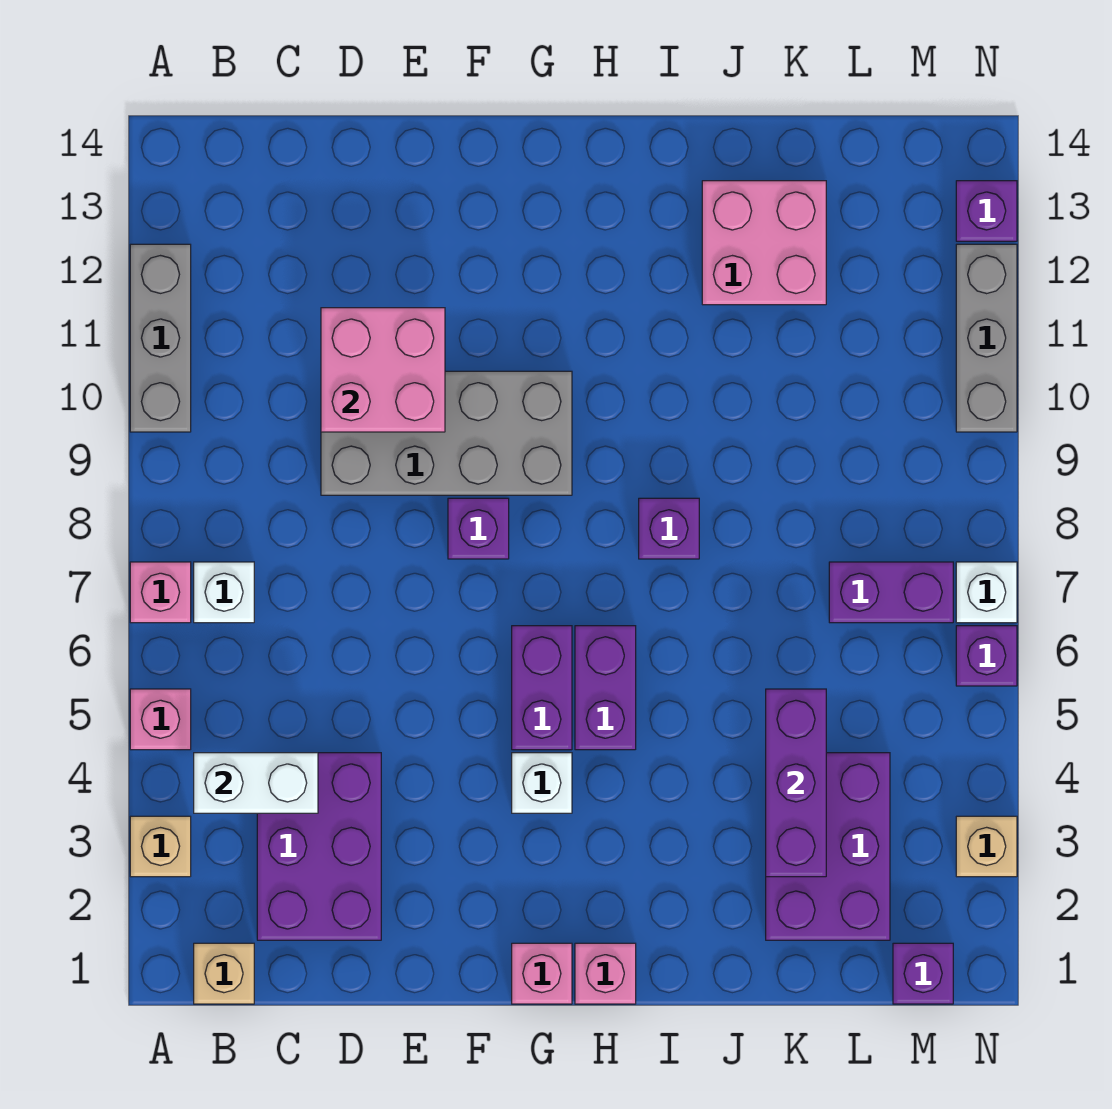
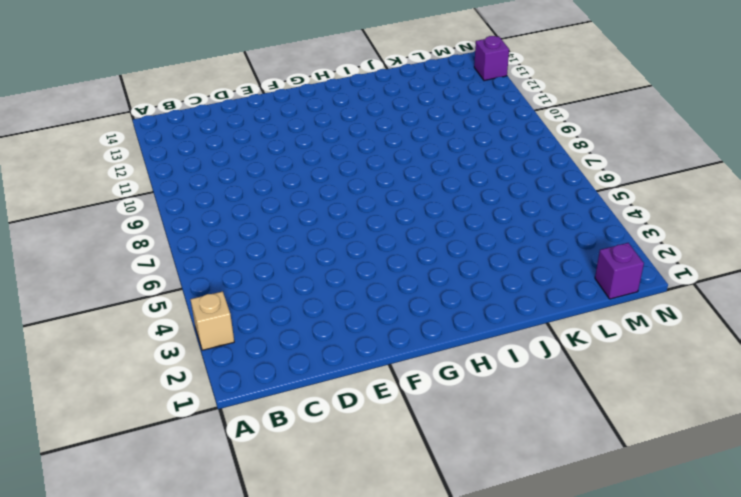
none -> pink 1x1 brick [130,689,191,750]
none -> pink 1x1 brick [130,562,191,623]
none -> grey 1x3 brick [130,244,191,432]

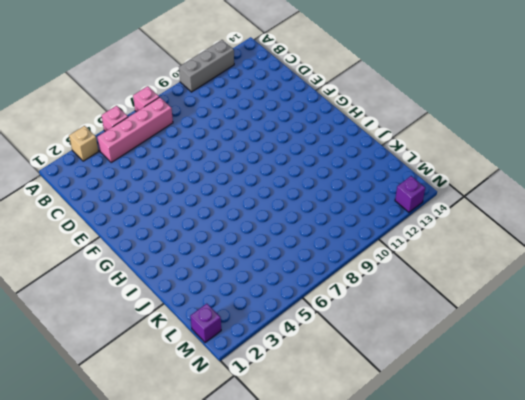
pink 1x4 brick [97,97,173,162] -> white 1x1 brick [194,562,254,623]
none -> tan 1x1 brick [194,943,254,1004]
none -> purple 2x3 brick [257,753,381,940]
none -> grey 2x4 brick [321,371,572,495]

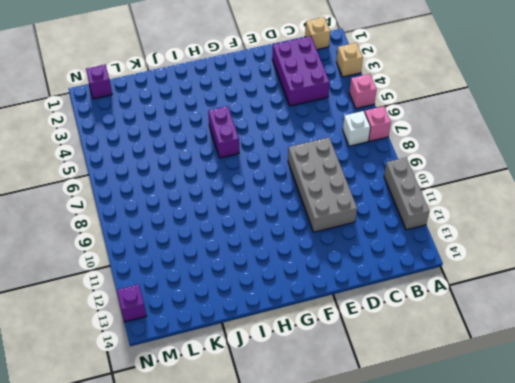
grey 2x4 brick [288,137,357,232] -> grey 2x4 brick turned to [321,371,572,495]
none -> purple 1x1 brick [448,498,509,559]
none -> pink 1x1 brick [512,943,572,1004]
none -> white 1x1 brick [512,753,572,813]

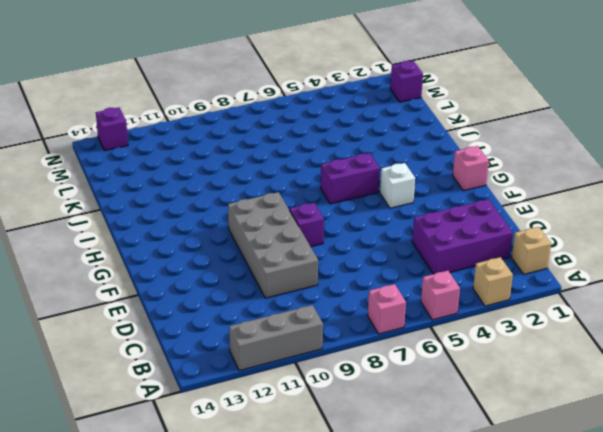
none -> white 1x1 brick [194,562,254,623]
none -> purple 1x2 brick [512,626,572,750]
none -> pink 1x1 brick [575,943,636,1004]

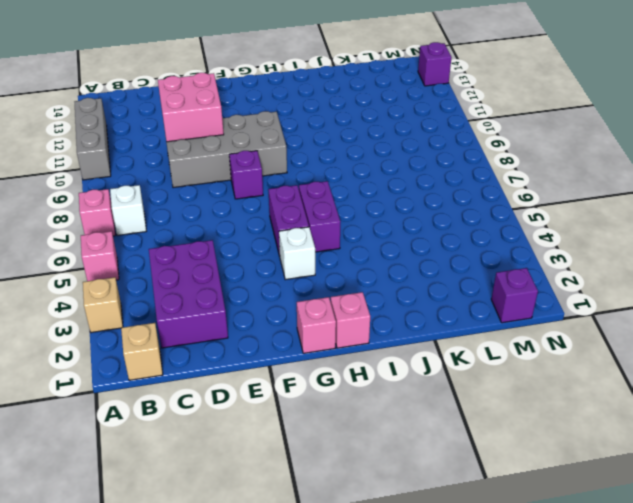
none -> purple 1x1 brick [639,498,699,559]
none -> pink 2x2 brick [702,181,826,305]
none -> purple 2x3 brick [766,753,890,940]

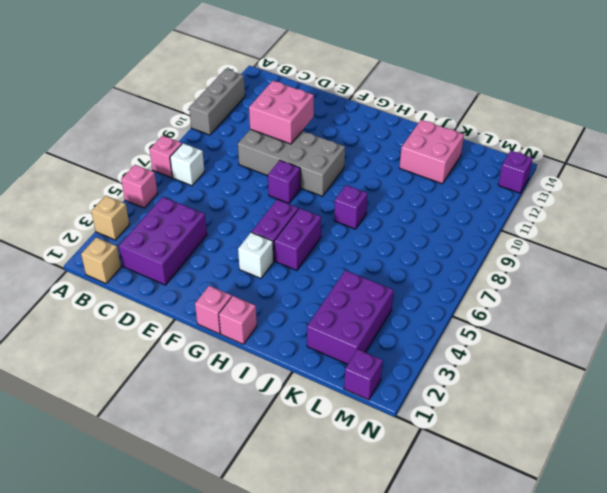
none -> purple 1x2 brick [829,562,953,623]
none -> tan 1x1 brick [956,816,1017,877]
none -> purple 1x1 brick [956,626,1017,686]

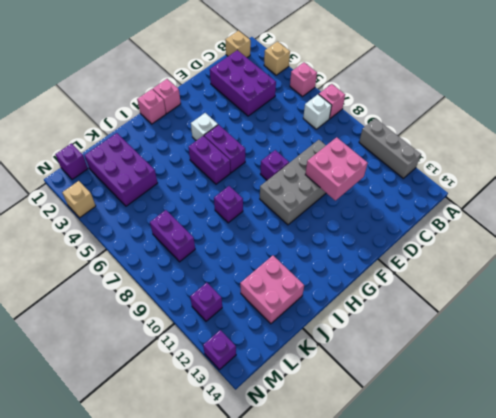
purple 1x2 brick [150,210,195,262] -> purple 1x2 brick turned to [829,562,953,623]
purple 1x1 brick [190,283,222,321] -> purple 1x1 brick moved to [956,626,1017,686]
none -> white 1x1 brick [956,562,1017,623]
none -> grey 1x3 brick [956,244,1017,432]
none -> white 1x2 brick [194,753,318,813]

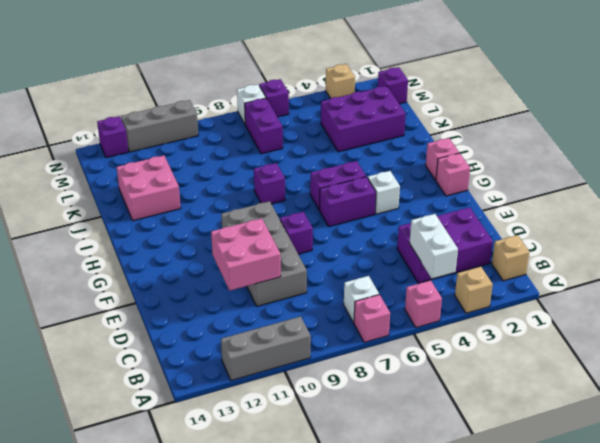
none -> purple 1x3 brick [766,689,826,877]

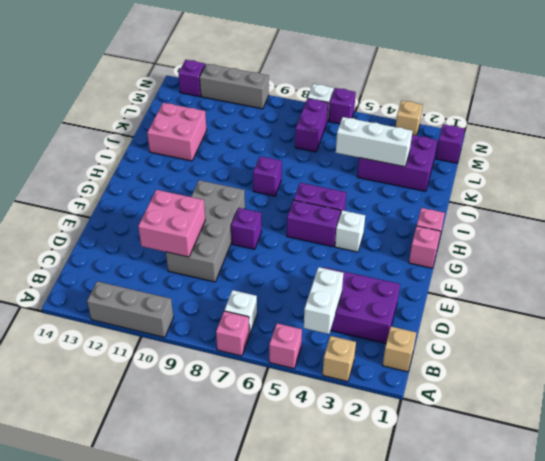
white 1x3 brick [336,117,412,167] -> purple 1x3 brick [766,689,826,877]

